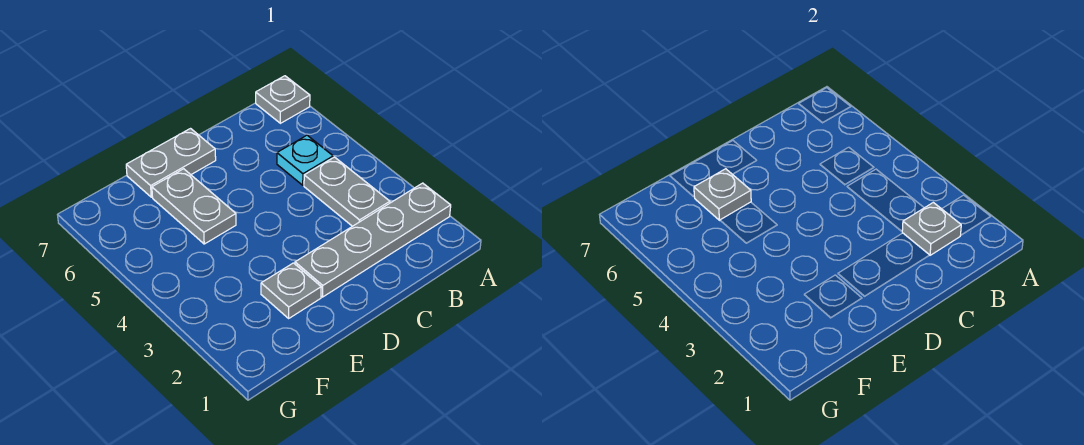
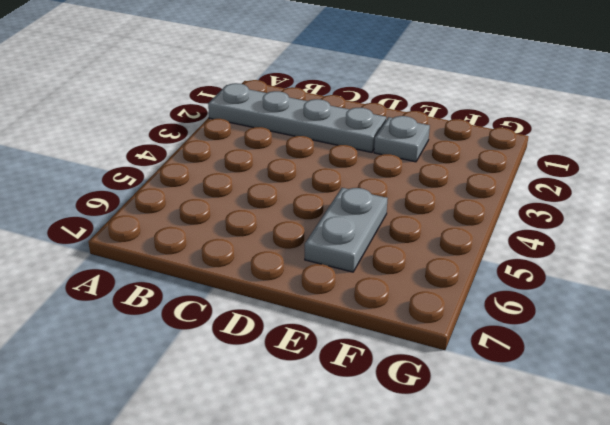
none -> grey 1x1 plate [256,76,310,123]
none -> grey 1x2 plate [304,157,390,226]

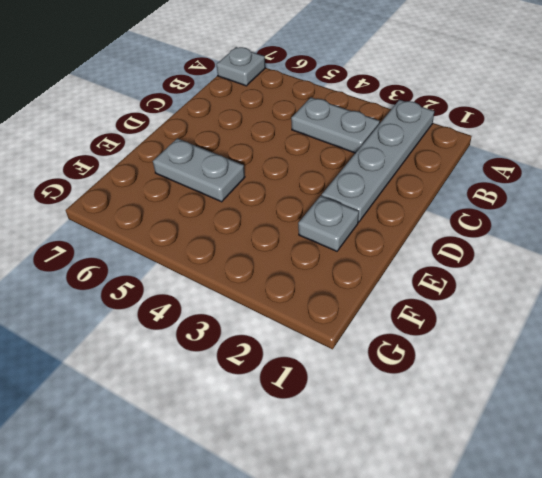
none -> cyan 1x1 plate [277,135,333,185]
none -> grey 1x2 plate [126,129,216,197]

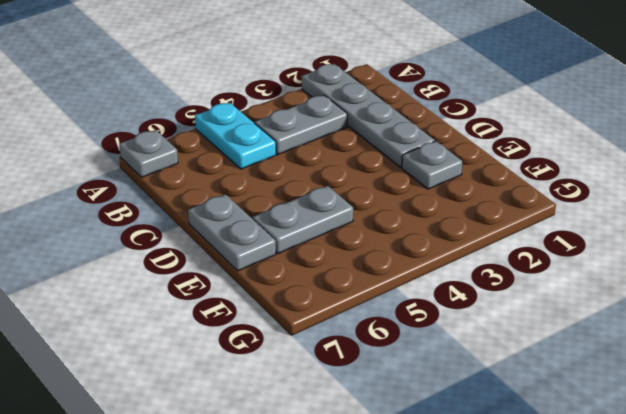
cyan 1x2 plate [195,102,276,169] -> cyan 1x1 plate [277,135,333,185]
none -> grey 1x1 plate [902,203,961,255]
none -> grey 1x1 plate [694,169,751,220]

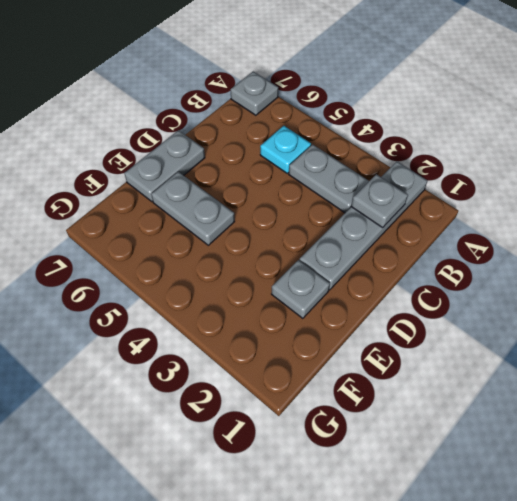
none -> grey 1x1 plate [694,169,751,220]

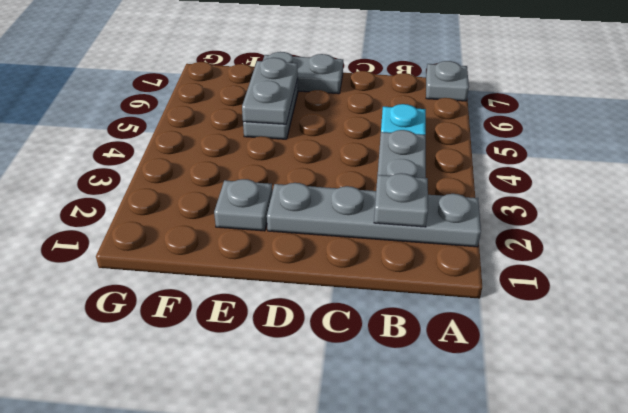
grey 1x2 plate [242,58,298,124] -> grey 1x1 plate [694,169,751,220]

